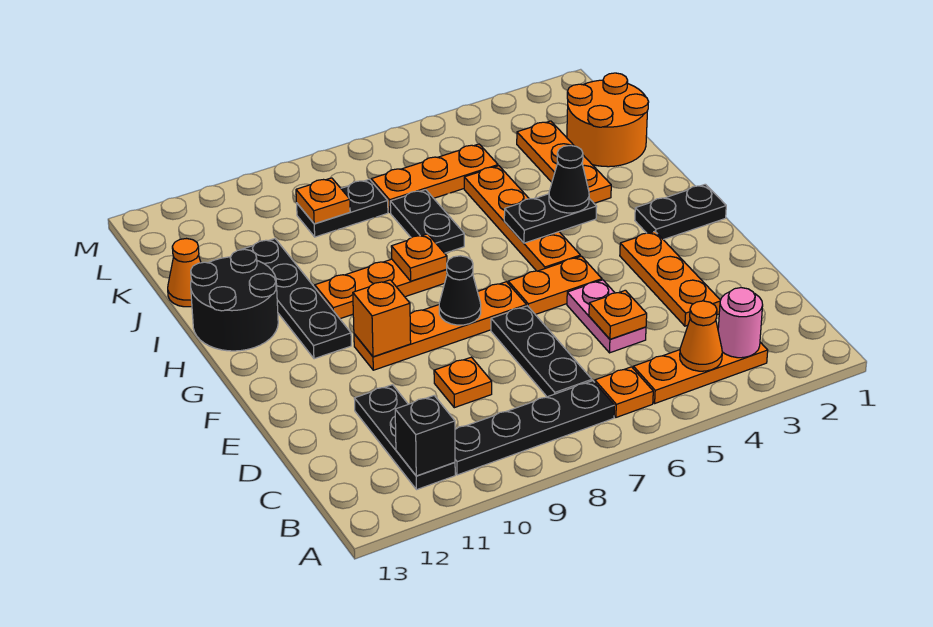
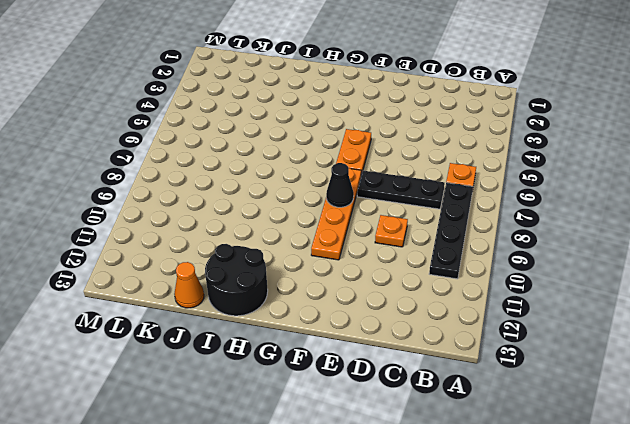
none -> orange 1x3 plate [633,342,768,403]
none -> black 1x3 plate [354,385,455,490]
none -> orange 1x3 plate [620,231,721,326]
none -> pink 1x2 plate [567,280,646,353]

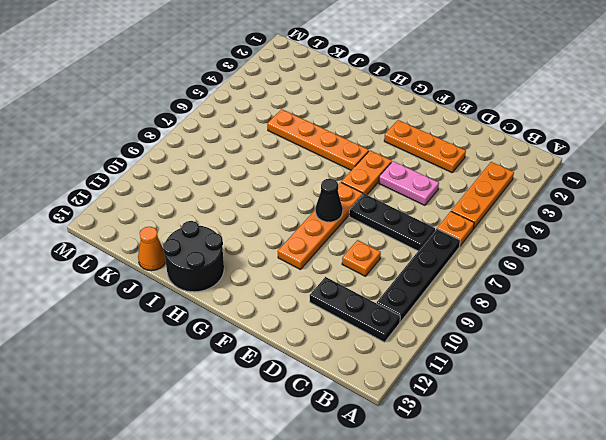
none -> black 1x2 plate [635,184,726,240]
none -> black 1x4 plate [241,239,351,359]
none -> orange 1x3 plate [315,259,447,319]
none -> orange 1x3 plate [517,121,611,203]

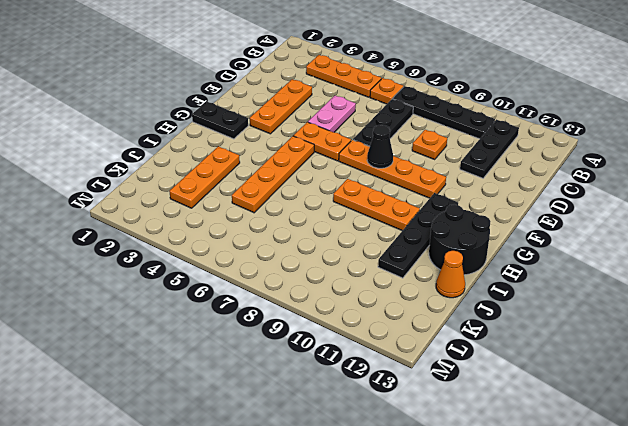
none -> black 1x2 plate [390,190,464,253]
none -> orange 2x2 round brick [567,73,649,167]
none -> orange 1x3 plate [371,144,498,213]
none -> black 1x2 plate [297,179,388,237]

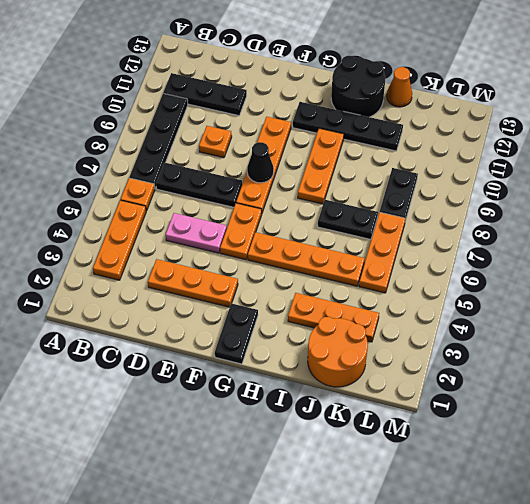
none -> pink 1x1 round brick [718,288,763,358]
none -> orange 1x1 cone [680,301,722,371]
none -> black 1x1 brick [395,396,455,476]
none -> orange 1x1 plate [589,290,647,339]

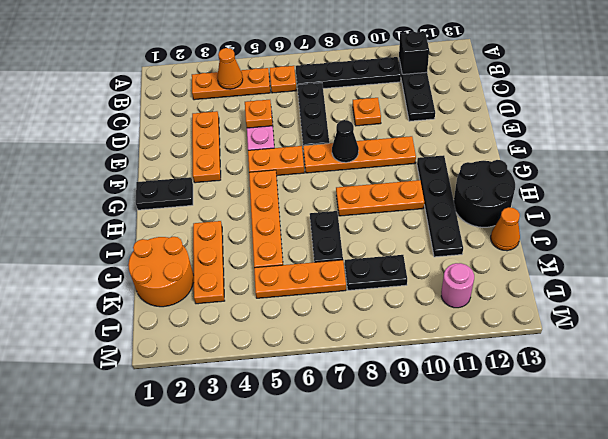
pink 1x1 round brick [441,263,474,308] -> pink 1x1 round brick moved to [718,288,763,358]
none -> orange 1x1 brick [353,280,411,357]
none -> black 1x2 plate [504,194,597,243]
none -> orange 1x1 plate [391,234,447,281]
none -> orange 1x1 plate [296,178,350,224]

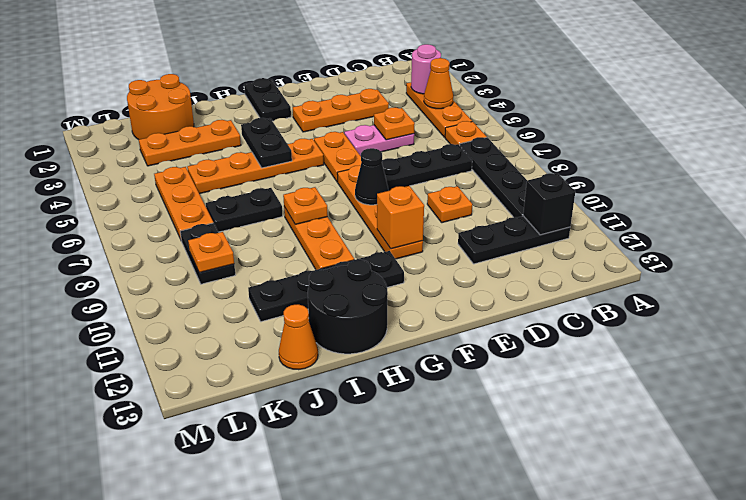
none -> black 1x1 cone [549,146,589,213]

